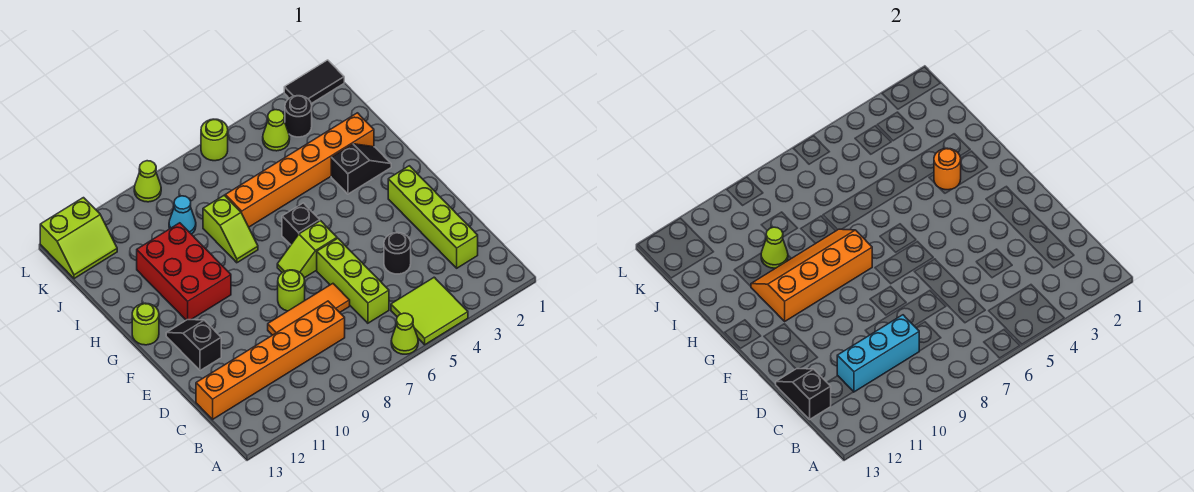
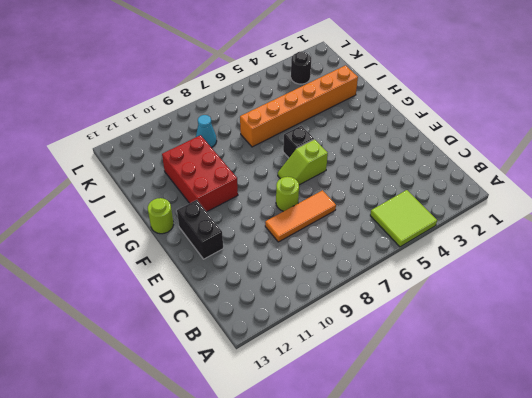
black 1x2 brick [177,200,223,259] -> black 1x2 slope [166,320,221,371]
none -> lime 1x1 cone [391,313,418,354]
none -> lime 1x4 brick [388,166,478,268]
none -> lime 1x3 brick [317,238,389,323]

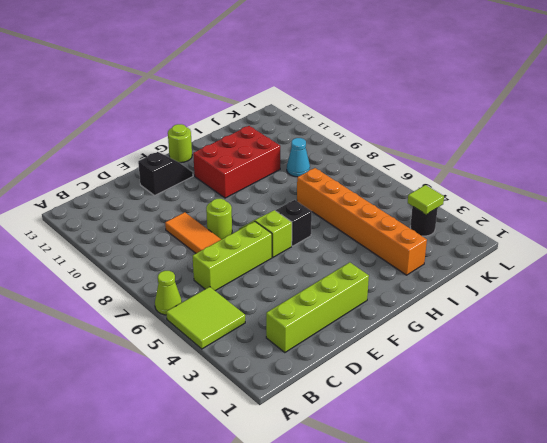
lime 1x1 tile [408,185,444,214] -> none
none -> orange 1x6 brick [196,301,345,419]
none -> black 1x1 round brick [384,233,411,274]
none -> black 1x2 slope [331,144,391,194]

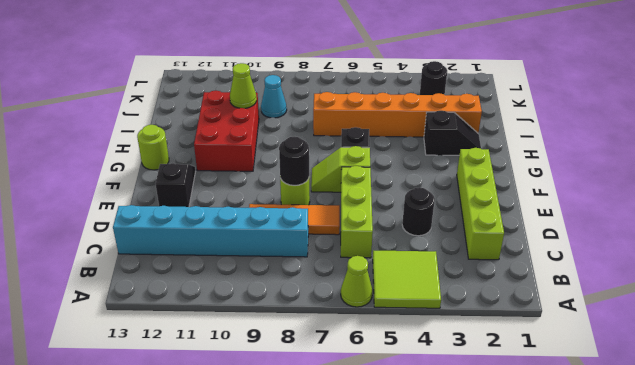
cyan 1x6 brick [113,205,308,257] -> orange 1x6 brick [196,301,345,419]
black 1x1 round brick [279,136,309,185] -> none
none -> lime 1x2 slope [203,195,258,263]
none -> lime 1x1 cone [263,110,290,151]
none -> lime 2x2 slope [40,198,117,279]

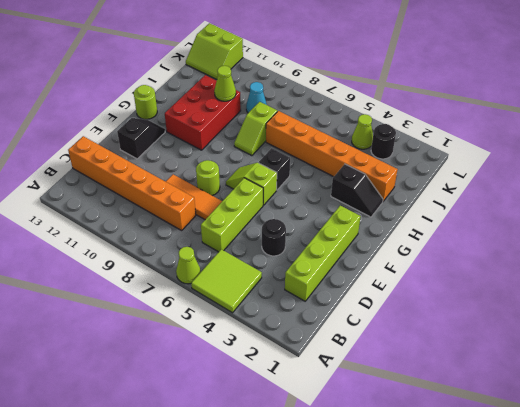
none -> black 1x2 tile [284,60,344,104]
none -> lime 1x1 round brick [201,119,228,161]
none -> lime 1x1 cone [134,161,161,202]

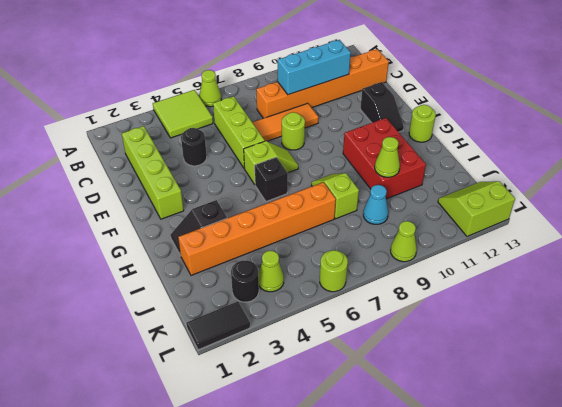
none -> black 1x2 slope [776,369,831,419]
none -> orange 2x4 slope [751,229,872,321]
none -> orange 1x1 round brick [934,148,961,190]

